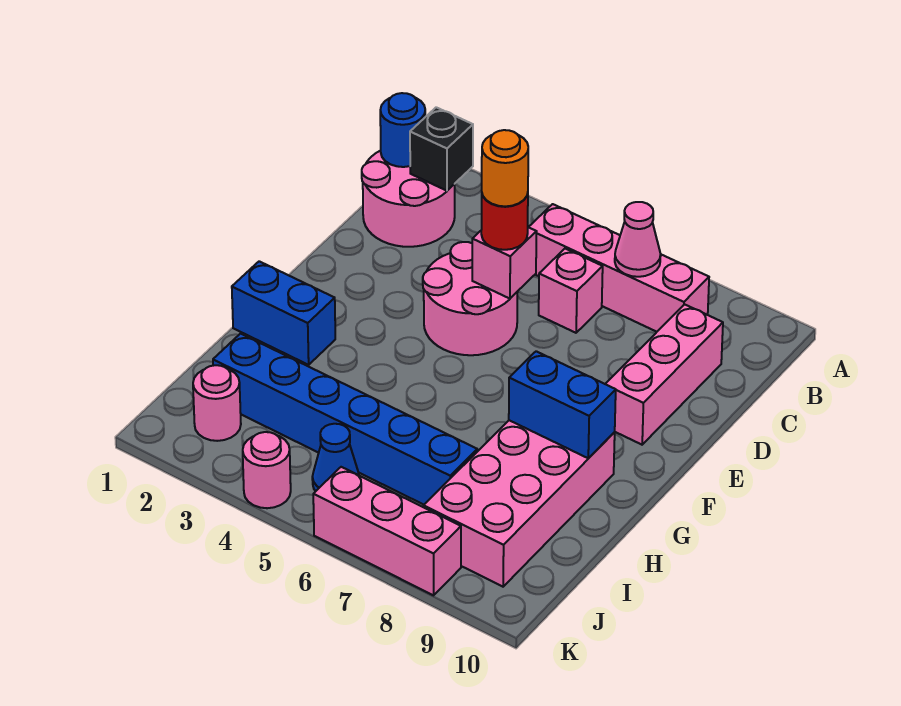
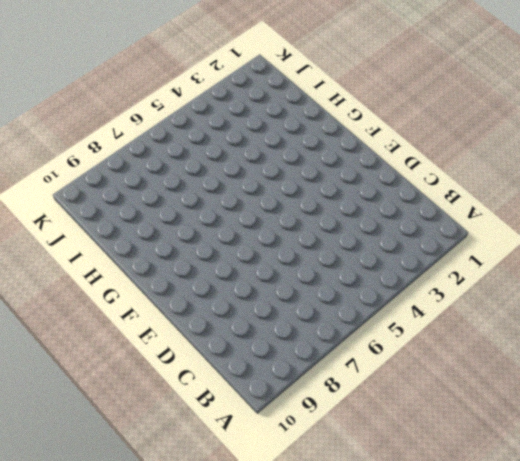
none -> pink 2x2 round brick [362,150,455,247]
none -> pink 1x4 brick [529,204,709,332]
none -> pink 1x1 brick [539,249,603,333]

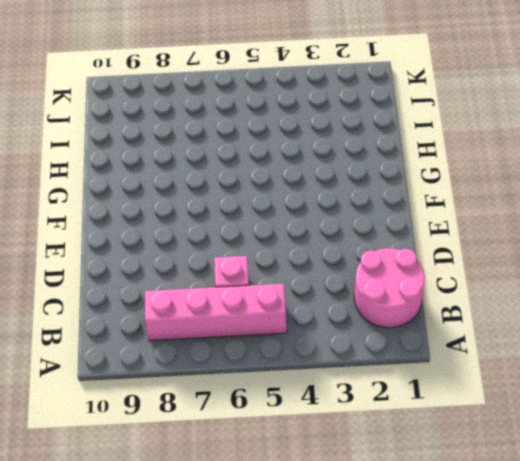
none -> pink 1x3 brick [606,304,723,445]
none -> pink 2x2 round brick [423,242,518,355]
none -> blue 1x2 brick [232,261,335,365]

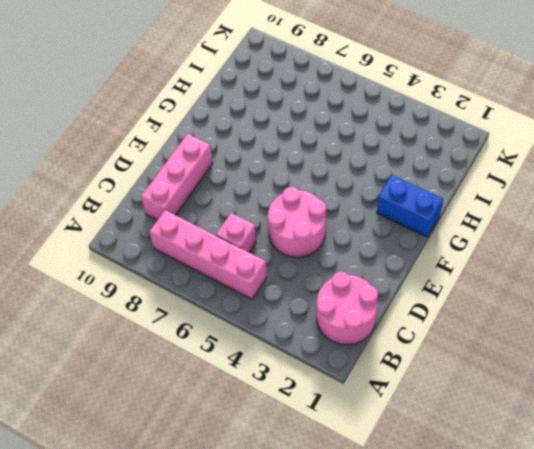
none -> pink 2x4 brick [423,420,615,587]
none -> blue 1x6 brick [213,334,477,505]
none -> pink 1x1 round brick [193,365,241,441]

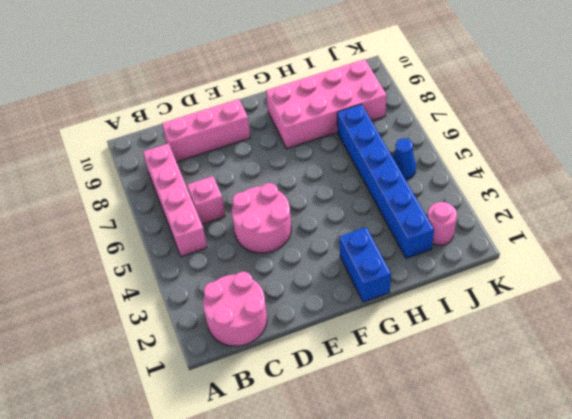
none -> pink 1x1 round brick [243,432,291,508]
none -> pink 1x3 brick [313,467,461,595]
none -> blue 1x1 round brick [380,93,425,167]

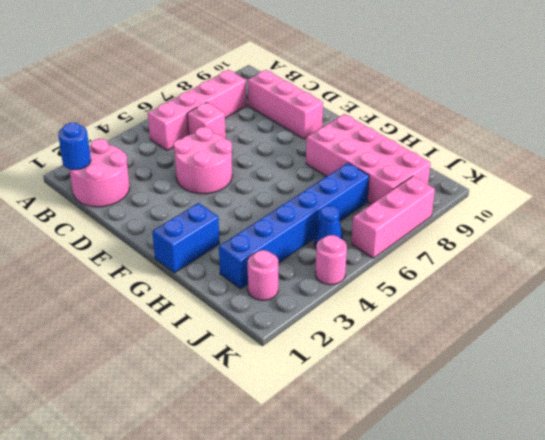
none -> black 1x1 brick [410,107,473,191]
none -> pink 1x1 cone [615,202,661,277]
none -> pink 1x1 brick [472,227,537,299]

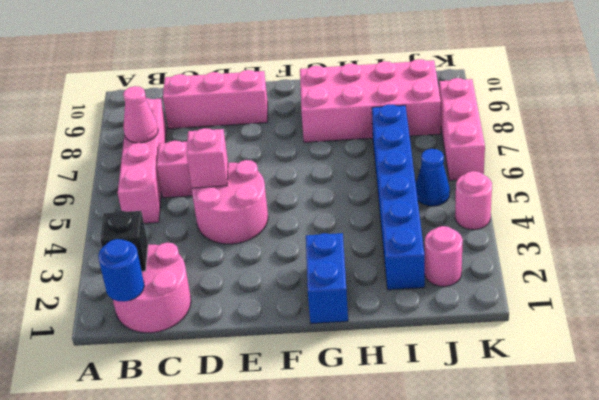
none -> blue 1x2 brick [509,351,616,458]
none -> red 1x1 round brick [481,193,528,250]
none -> orange 1x1 round brick [482,130,528,206]

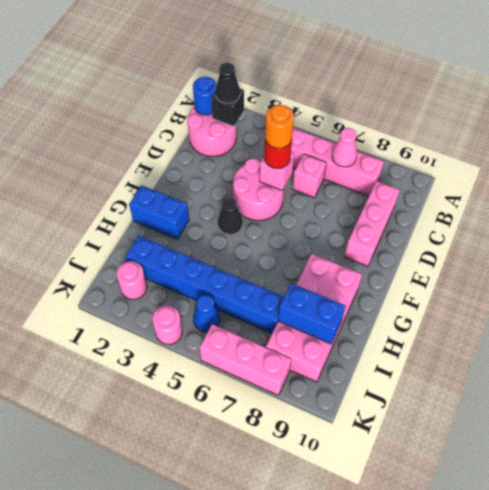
black 1x1 cone [216,63,240,103] -> none
black 1x1 cone [218,198,242,235] -> none
blue 1x2 brick [278,283,345,344] -> blue 1x2 brick moved to [509,351,616,458]

